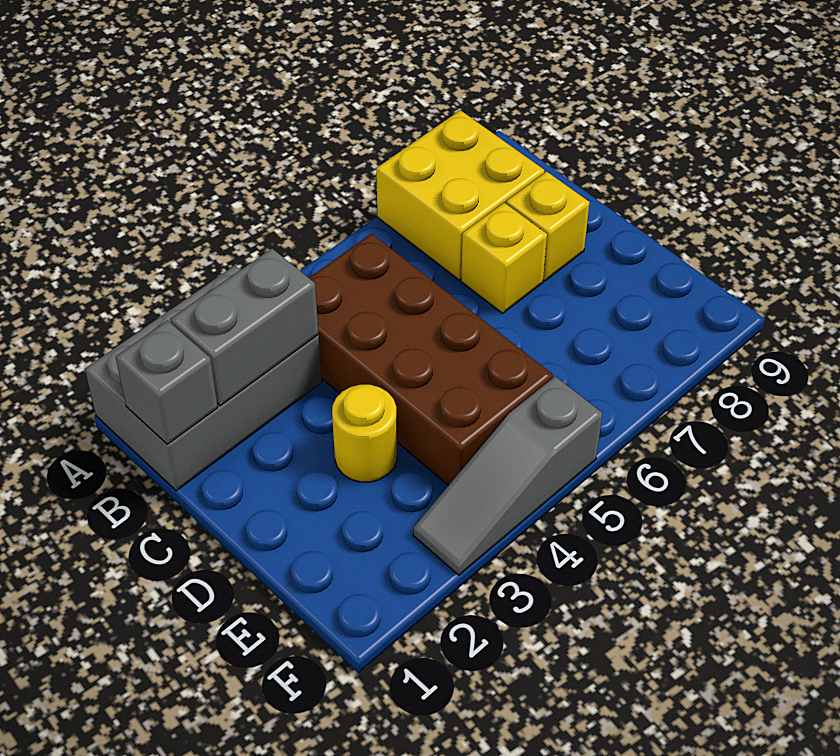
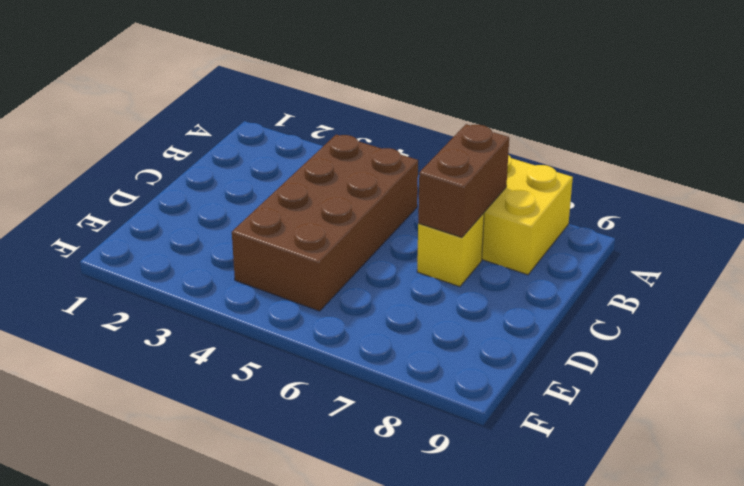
brown 1x2 brick [418,124,509,237] -> none
none -> grey 2x3 brick [85,266,322,491]
none -> yellow 1x1 brick [506,172,590,281]

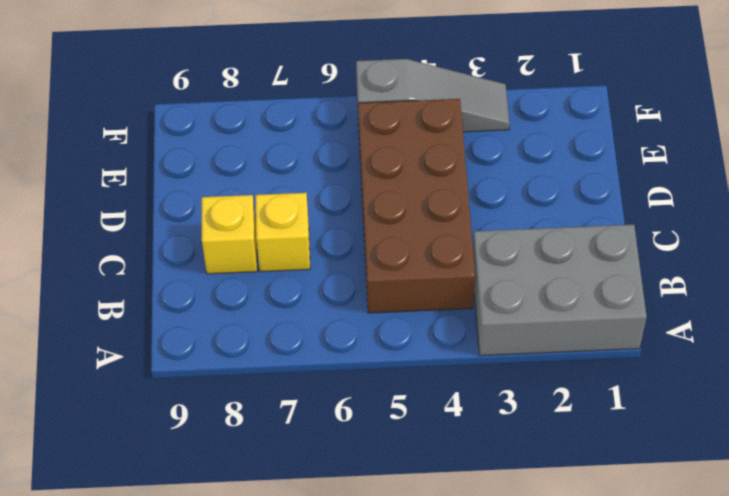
none -> yellow 2x2 brick [376,110,544,280]
none -> yellow 1x1 round brick [332,385,397,482]

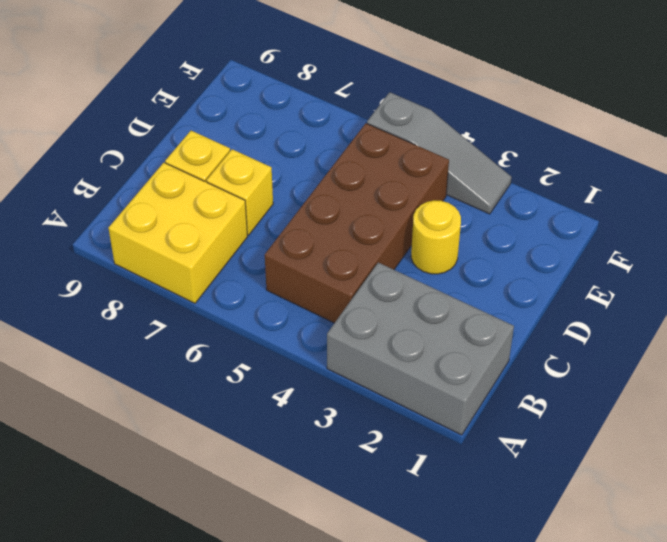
none -> grey 1x1 brick [116,321,218,444]
none -> grey 1x2 brick [170,249,318,406]

